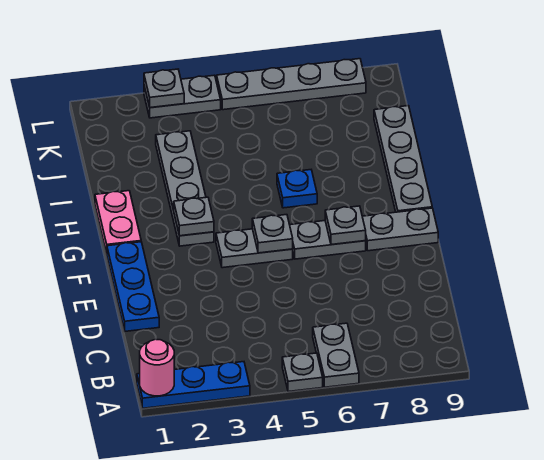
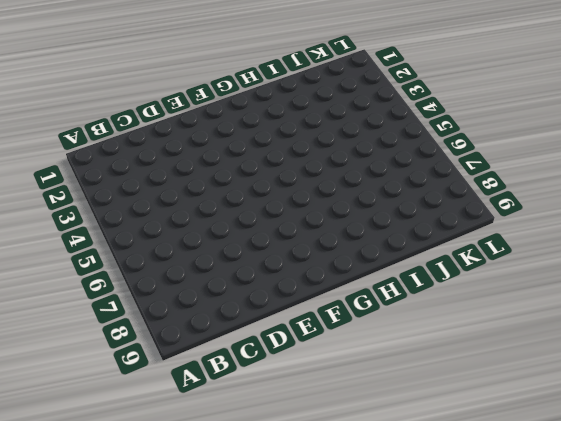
none -> blue 1x3 plate [137,362,250,408]
none -> grey 1x1 plate [282,353,323,392]
none -> grey 1x2 plate [313,323,359,387]

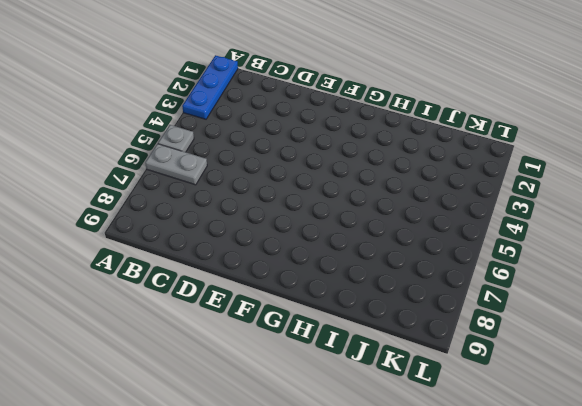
none -> blue 1x3 plate [107,242,159,331]
none -> grey 1x2 plate [216,229,293,268]
none -> grey 1x2 plate [290,221,366,259]

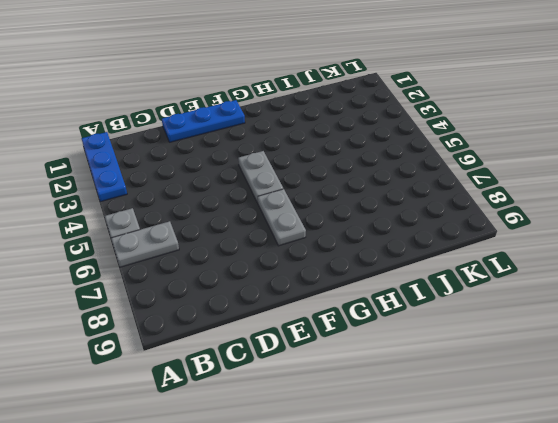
none -> grey 1x2 plate [362,208,438,251]
none -> pink 1x2 plate [95,191,141,254]
none -> grey 1x4 plate [156,131,214,246]

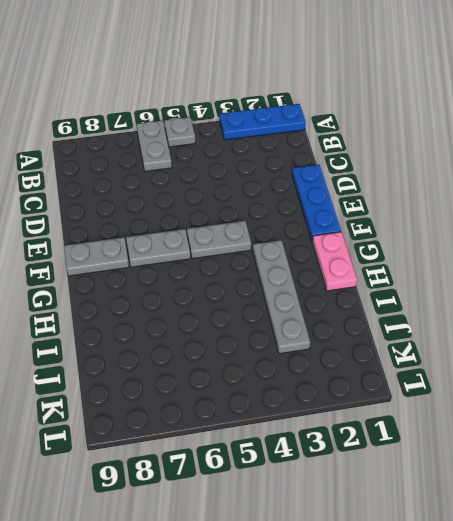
none -> grey 1x4 plate [374,106,432,212]
none -> blue 1x1 plate [277,170,317,208]
none -> grey 1x2 plate [144,75,221,118]

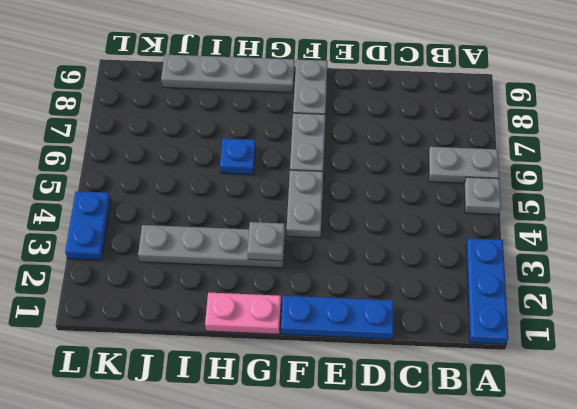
blue 1x2 plate [65,191,111,260] -> grey 1x2 plate [144,75,221,118]
none -> grey 1x4 plate [217,59,366,110]
none -> pink 1x1 round brick [140,339,174,396]
none -> grey 1x1 plate [252,215,293,253]

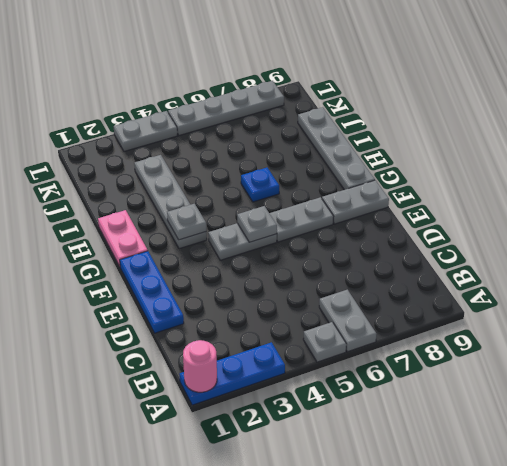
none -> grey 1x1 plate [325,206,366,245]
none -> grey 1x1 plate [144,69,184,108]

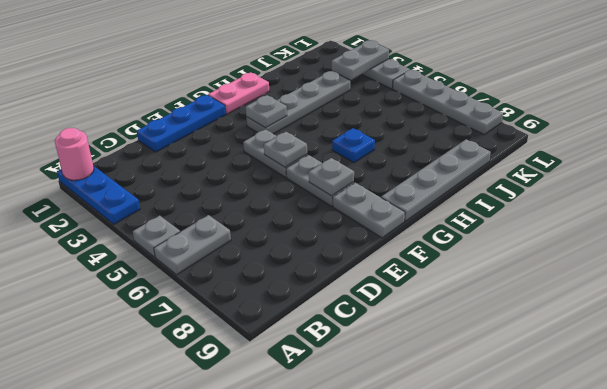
grey 1x2 plate [332,40,389,80] -> grey 1x1 plate [144,69,184,108]

